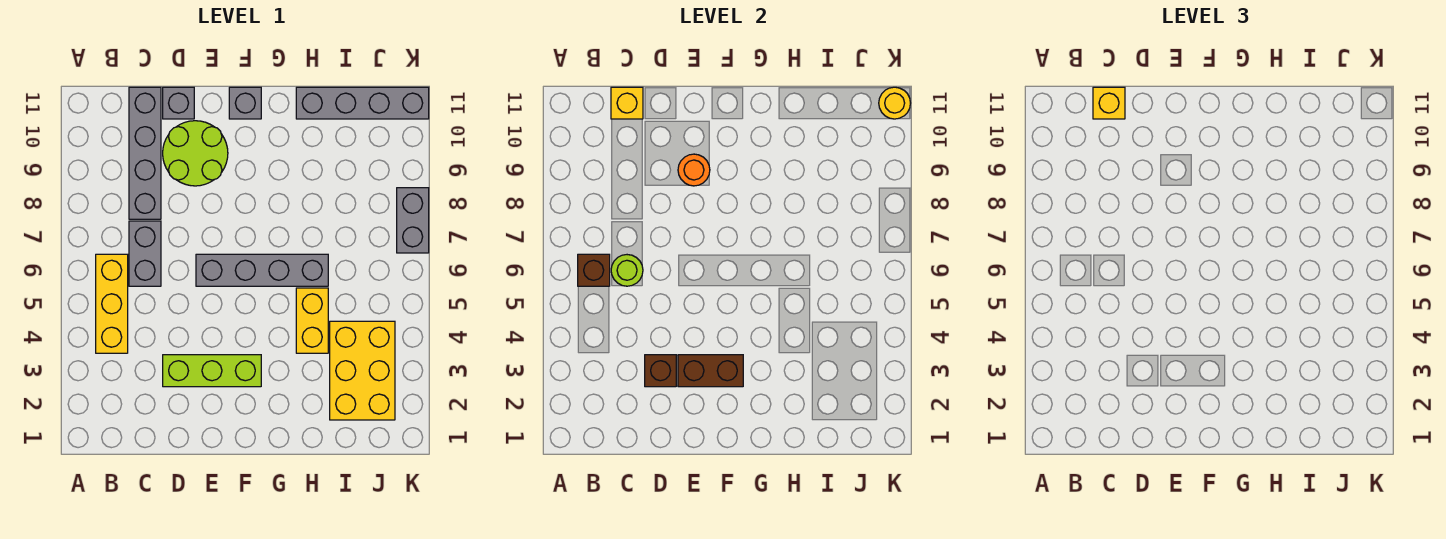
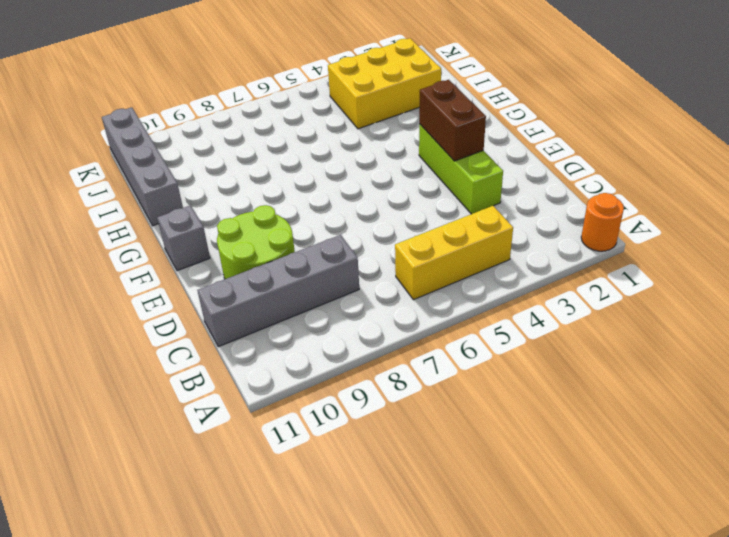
orange 1x1 round brick [581,193,624,251] -> orange 1x1 round brick moved to [678,154,710,186]
none -> grey 1x2 brick [129,221,161,286]
none -> grey 1x1 brick [163,87,194,119]
none -> grey 1x4 brick [196,254,328,286]

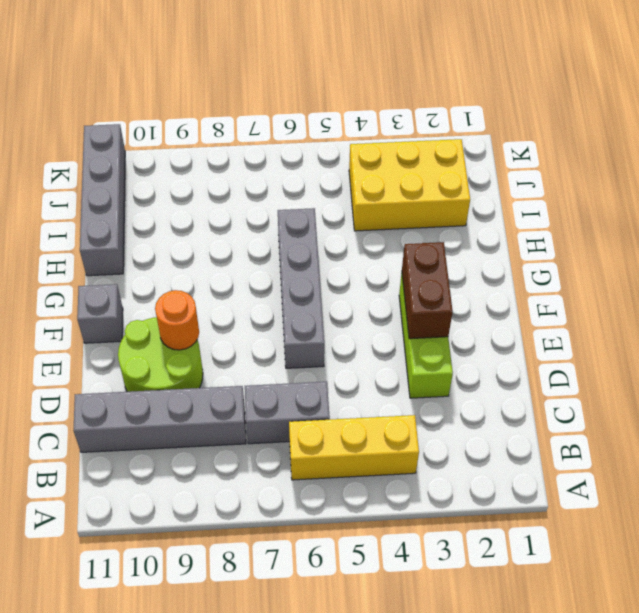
none -> grey 1x1 brick [163,87,194,119]
none -> yellow 1x2 brick [296,288,328,353]
none -> grey 1x2 brick [397,188,429,253]

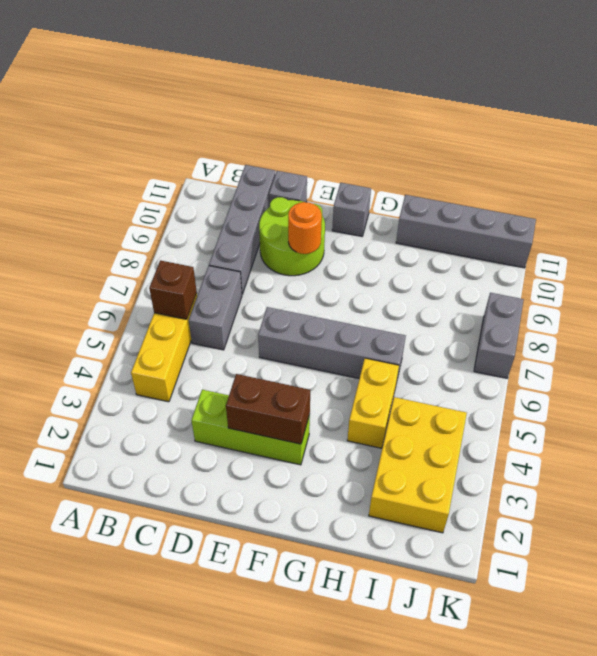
none -> lime 1x1 round brick [611,255,643,286]
none -> yellow 1x1 brick [611,87,643,119]
none -> brown 1x1 brick [645,355,676,387]

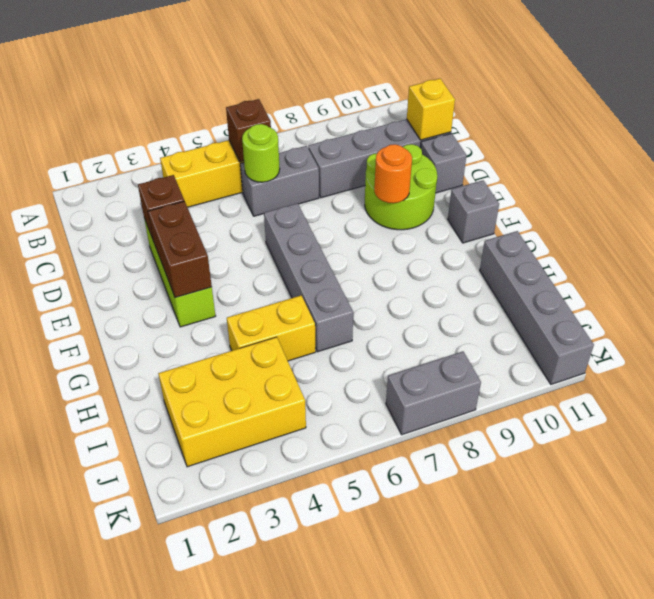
none -> yellow 1x1 round brick [879,87,910,119]
none -> yellow 1x1 brick [1093,87,1125,119]

